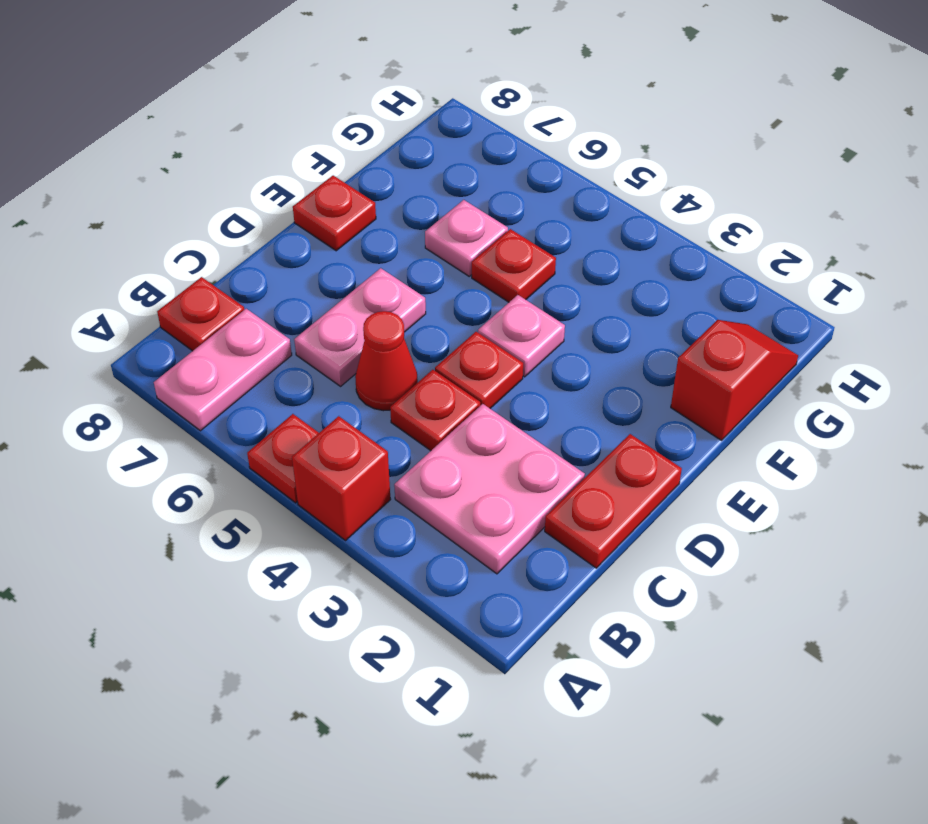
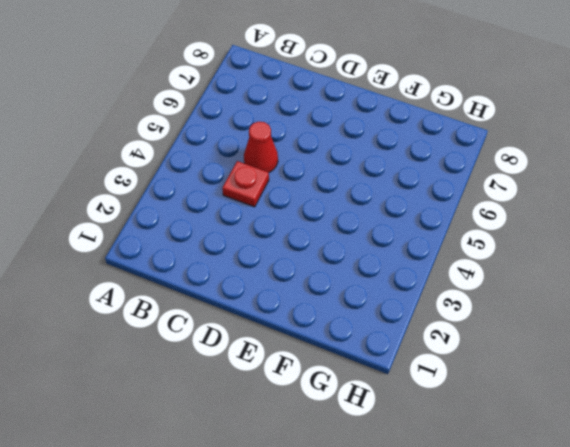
none -> red 1x1 brick [292,416,391,540]
none -> red 1x1 plate [247,414,319,503]
none -> pink 1x2 plate [154,309,292,431]

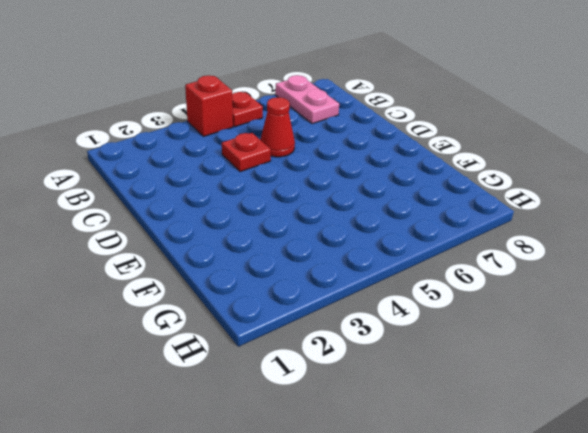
none -> pink 2x2 plate [394,404,585,574]
none -> red 1x1 plate [157,277,244,351]
none -> red 1x2 plate [545,434,682,568]

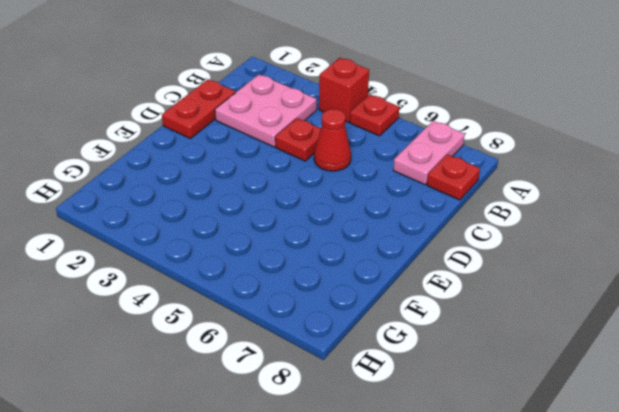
none -> pink 1x2 plate [294,268,426,386]
none -> red 1x1 plate [435,332,523,408]
none -> pink 1x1 plate [478,295,565,377]

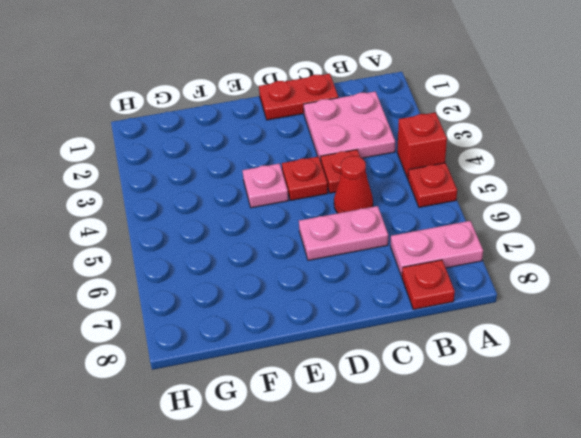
none -> red 1x1 plate [293,176,376,251]
none -> red 1x2 slope [671,320,798,440]
none -> red 1x1 plate [472,229,556,302]

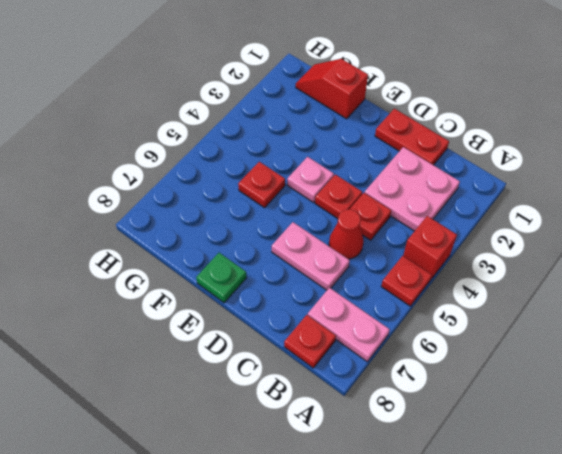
green 1x1 plate [196,253,247,303] -> red 1x1 plate [293,176,376,251]
none -> pink 1x1 plate [425,200,508,276]

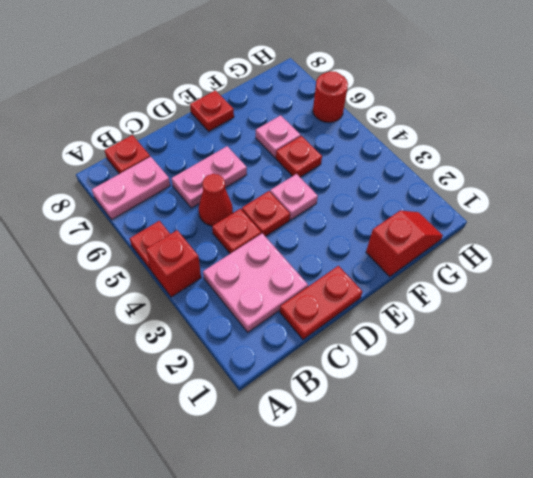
red 1x1 round brick [313,71,348,122] -> none

